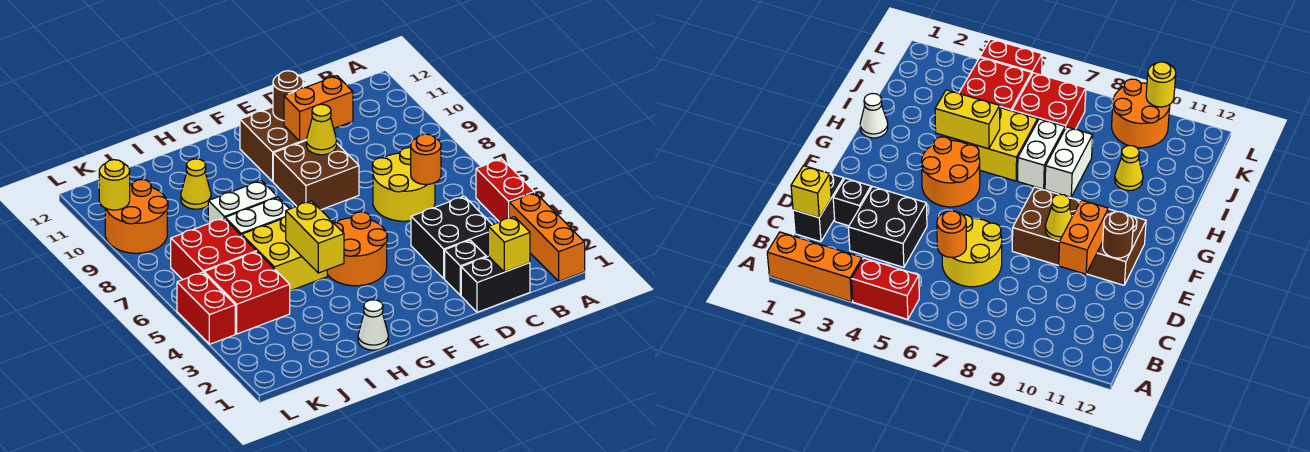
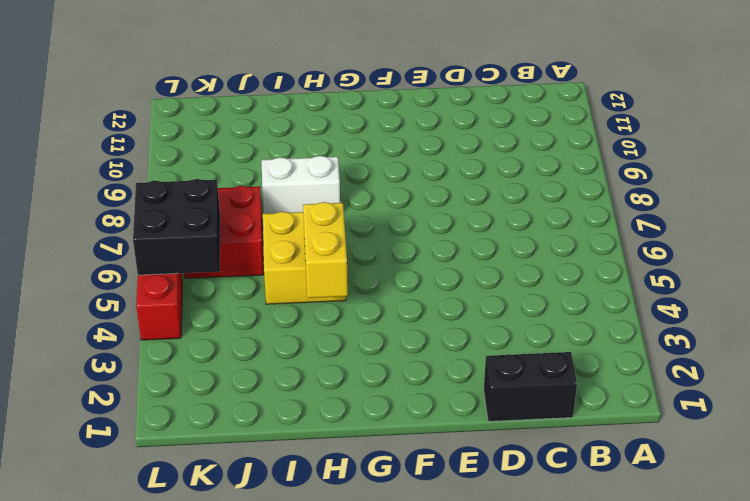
black 2x2 brick [133,179,220,275] -> black 2x2 brick moved to [411,196,492,279]
none -> orange 1x3 brick [509,193,585,281]
none -> red 1x2 brick [476,159,535,222]
none -> yellow 2x2 round brick [372,148,435,221]

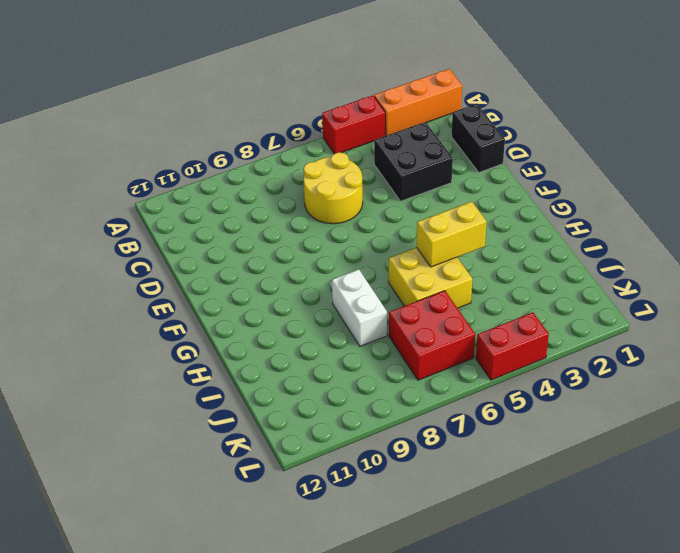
none -> black 1x1 brick [445,240,486,296]
none -> brown 2x2 brick [273,141,359,210]
none -> brown 2x2 brick [240,107,306,181]

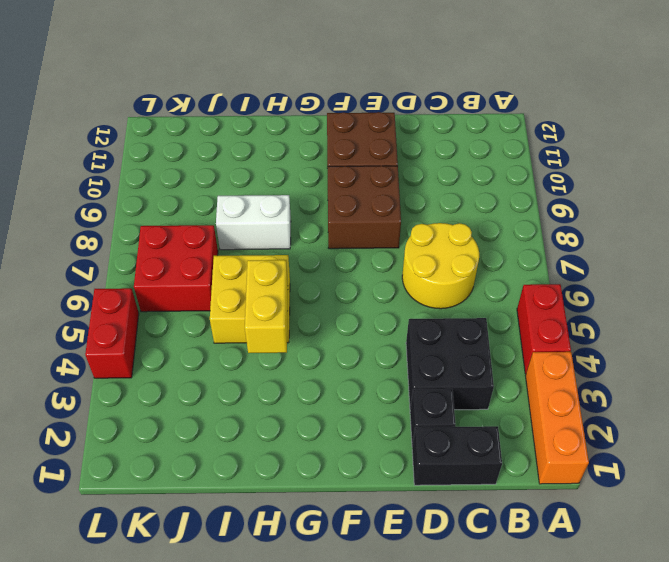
none -> orange 2x2 round brick [327,212,387,286]
none -> white 1x1 cone [358,300,388,350]
none -> white 1x2 brick [225,197,289,236]

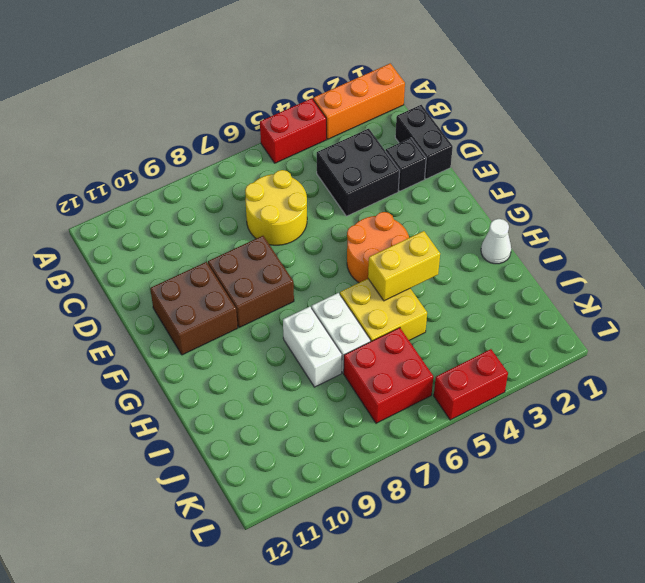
none -> yellow 1x1 cone [181,159,211,209]
none -> red 2x2 brick [204,252,290,334]
none -> orange 2x2 round brick [105,180,168,253]

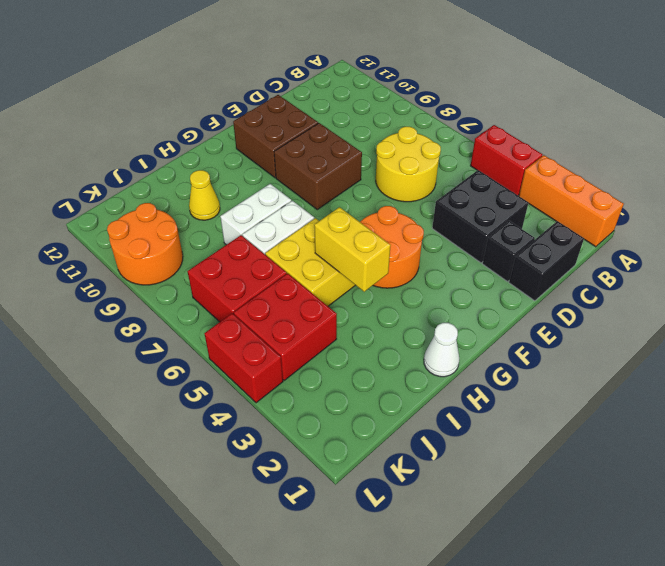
none -> yellow 1x1 brick [488,217,530,272]
none -> orange 1x1 round brick [411,134,441,184]
none -> orange 1x2 brick [284,76,353,141]

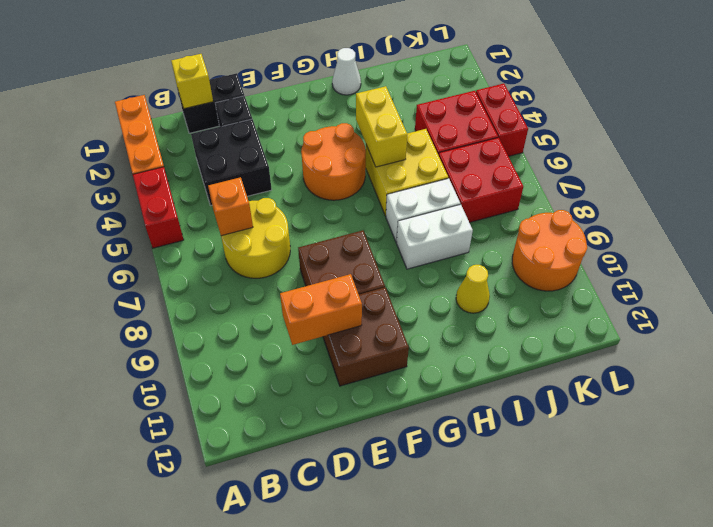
orange 1x1 brick [208,177,253,236] -> orange 1x1 round brick [411,134,441,184]
none -> yellow 1x1 cone [306,104,337,155]
none -> brown 1x1 round brick [273,71,303,121]
none -> yellow 1x1 round brick [99,160,130,210]

